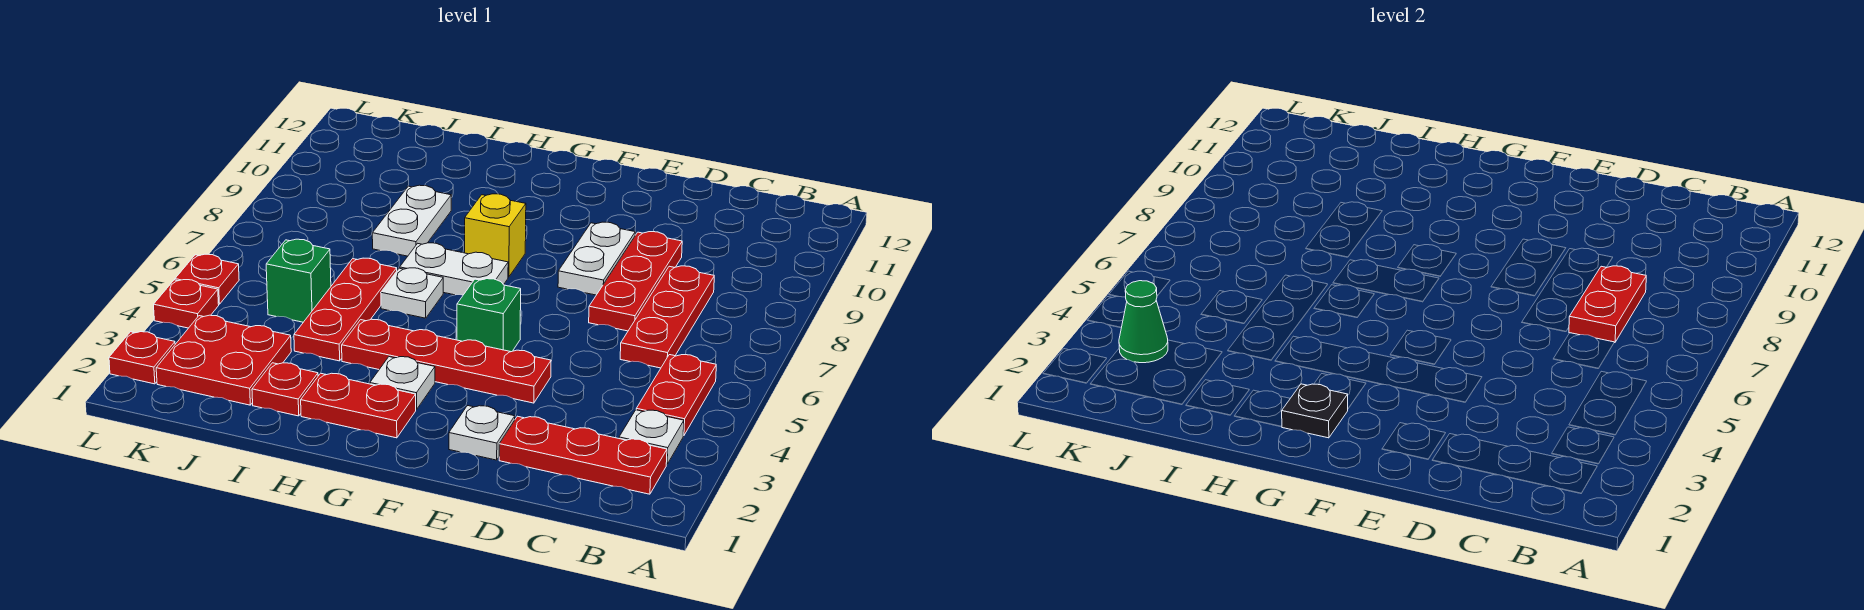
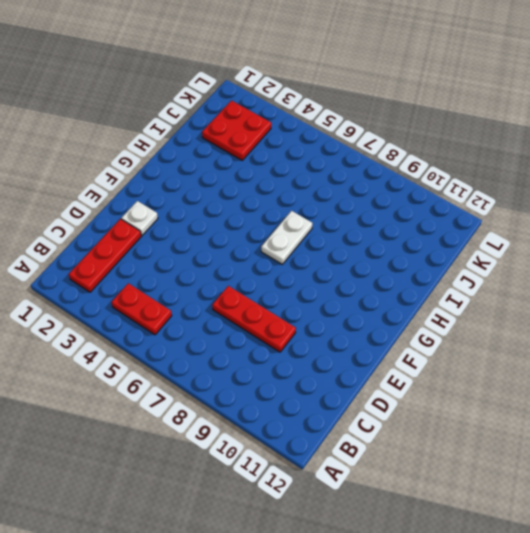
none -> white 1x1 plate [619,410,684,465]
none -> red 1x3 plate [620,266,714,368]
none -> red 1x4 plate [342,319,551,403]

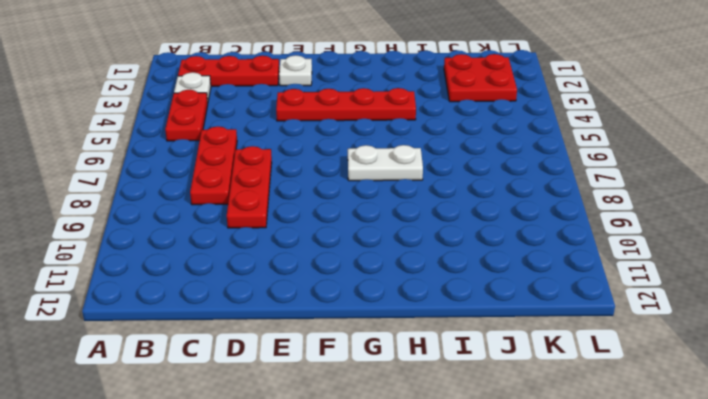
none -> white 1x2 plate [558,222,635,295]
none -> green 1x1 brick [457,279,521,352]
none -> red 1x2 plate [301,373,416,438]

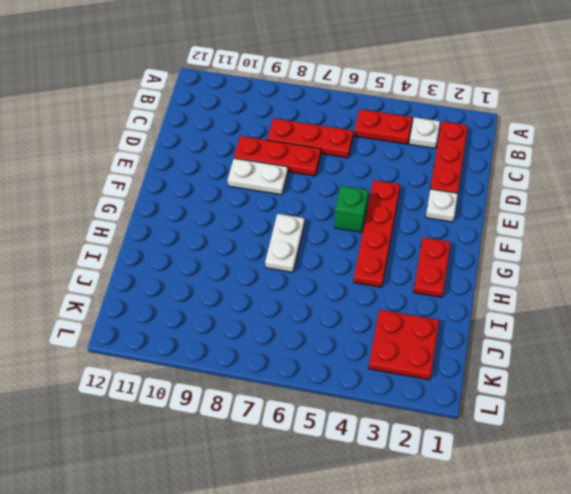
none -> white 1x1 plate [370,357,435,410]
none -> yellow 1x1 brick [465,194,526,277]
none -> white 1x1 plate [381,268,443,318]

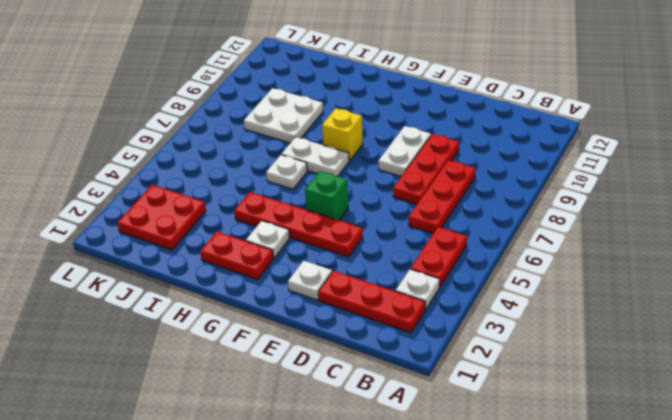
white 2x2 plate [244,88,323,143] -> white 1x2 plate [372,185,451,256]
none -> red 1x1 plate [252,363,318,416]
none -> red 1x3 plate [294,258,397,361]
none -> green 1x1 brick [266,239,331,322]

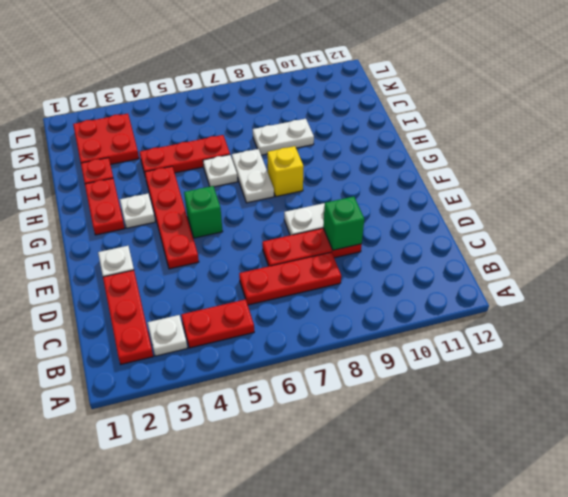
green 1x1 brick [323,197,364,250] -> green 1x1 brick moved to [266,239,331,322]
none -> red 1x1 plate [109,332,175,384]
none -> red 1x1 plate [154,280,219,328]
none -> red 1x1 plate [175,254,239,304]

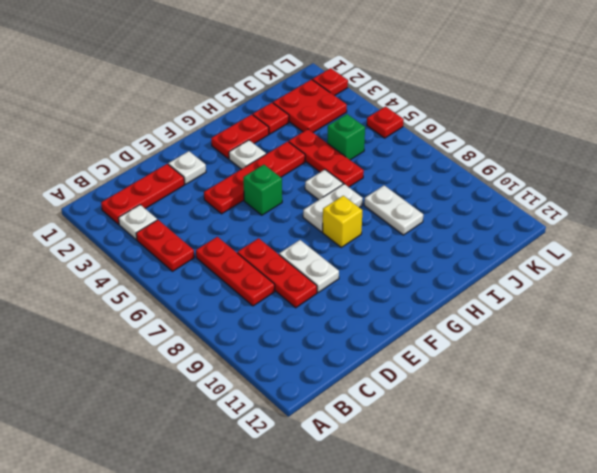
none -> red 1x1 plate [154,280,219,328]
none -> red 1x2 plate [1569,266,1646,342]
none -> black 1x1 plate [1282,384,1348,438]

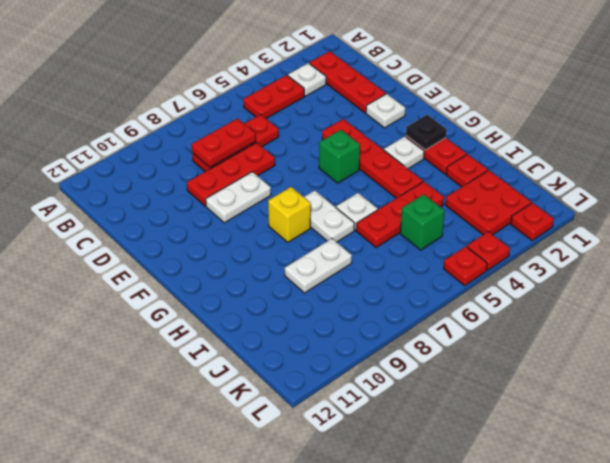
none -> green 1x1 cone [1119,281,1168,363]

